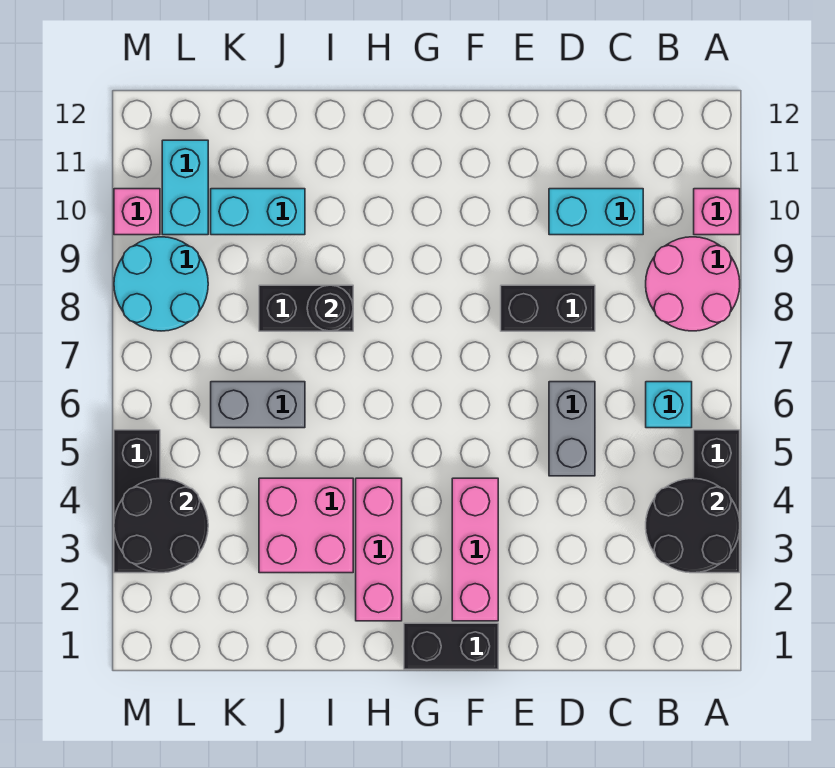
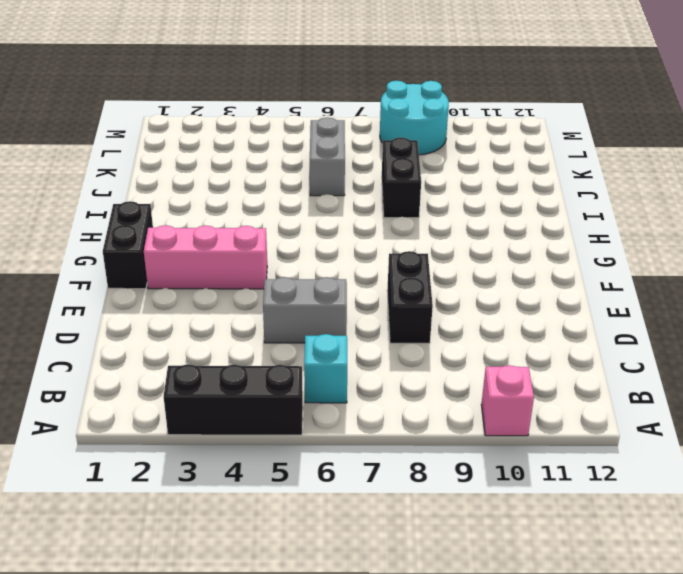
none -> pink 2x2 round brick [646,237,740,331]
none -> cyan 1x2 brick [549,189,643,235]
none -> pink 1x3 brick [356,478,402,621]

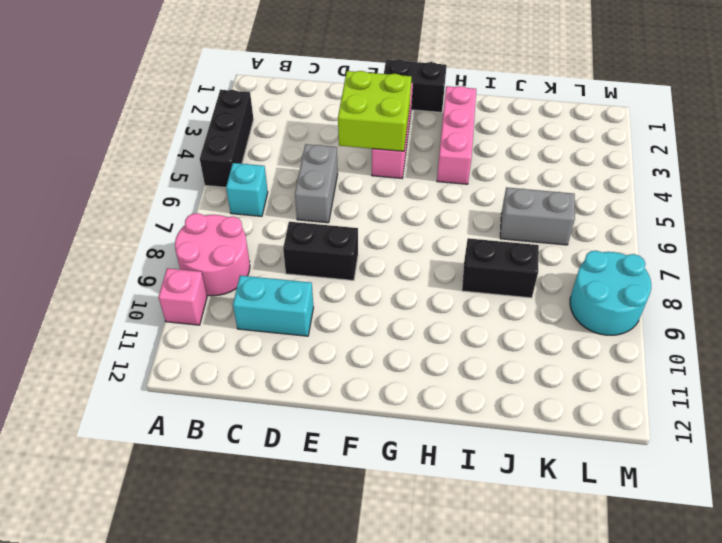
lime 2x2 brick [338,71,411,151] -> none
none -> pink 2x2 brick [259,478,353,573]
none -> cyan 1x2 brick [211,189,305,235]
none -> cyan 1x2 brick [162,140,208,235]

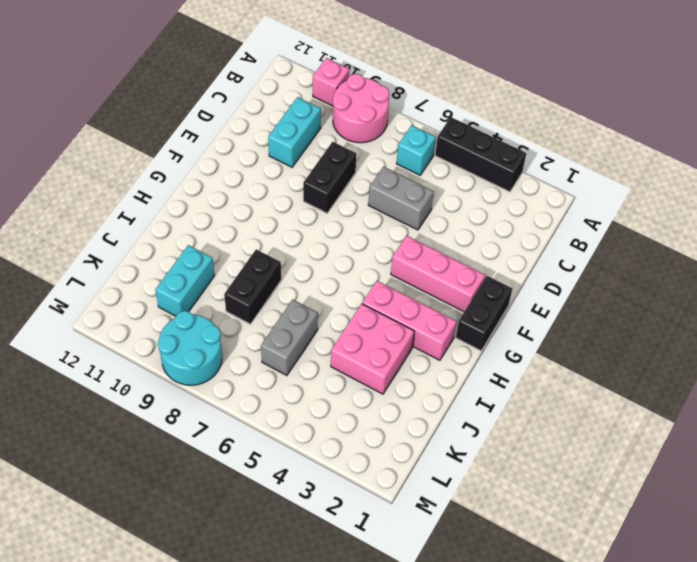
none -> cyan 1x2 brick [162,140,208,235]
none -> black 1x3 brick [114,430,160,573]
none -> pink 1x1 brick [114,189,160,235]

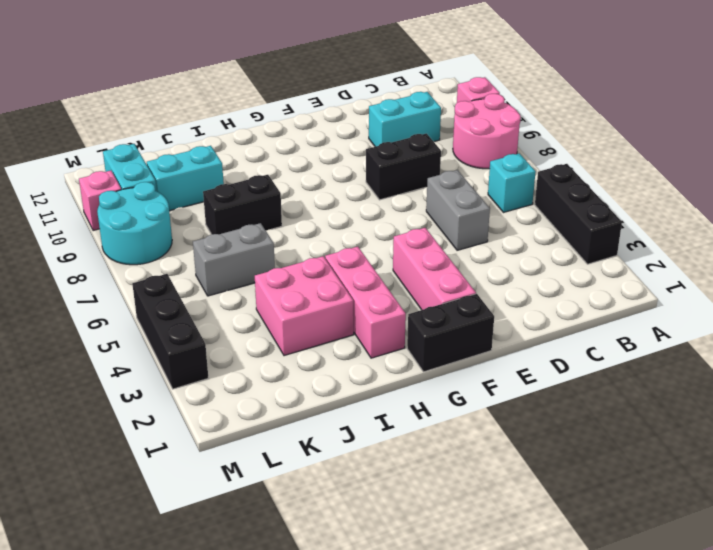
none -> black 2x2 round brick [646,478,740,573]
none -> black 1x1 round brick [307,285,353,331]
none -> black 2x2 round brick [114,478,208,573]

